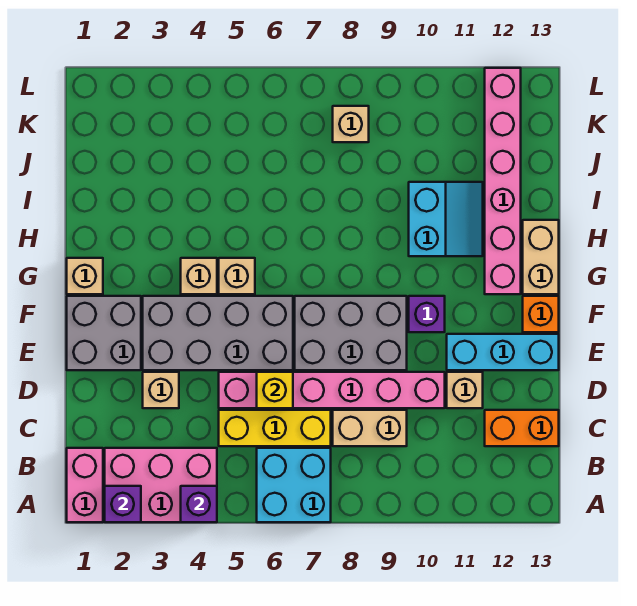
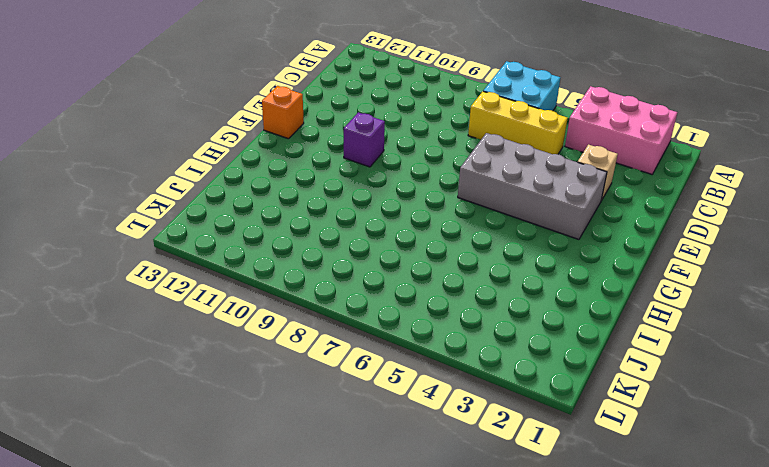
none -> pink 1x2 brick [67,448,103,522]
none -> tan 1x2 brick [333,410,407,446]
none -> orange 1x2 brick [485,410,559,446]

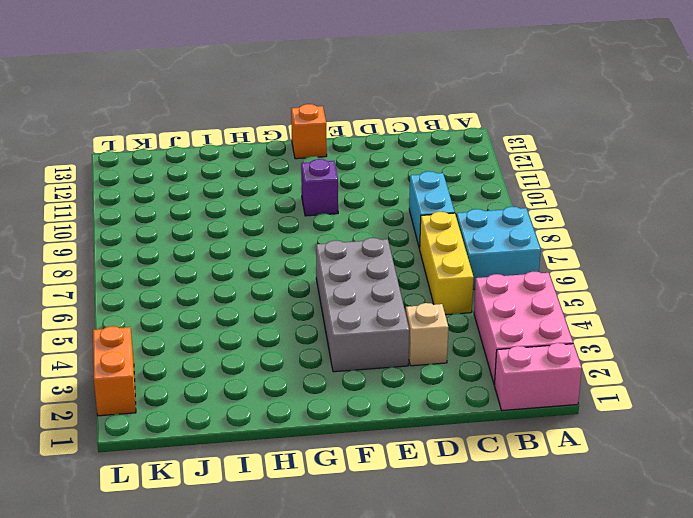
cyan 1x2 brick [409,171,455,248] -> tan 1x2 brick [333,410,407,446]
orange 1x2 brick [93,326,136,416] -> orange 1x2 brick moved to [485,410,559,446]
none -> pink 1x6 brick [219,372,445,408]
none -> tan 1x1 brick [447,372,483,408]
none -> grey 2x2 brick [67,296,141,370]

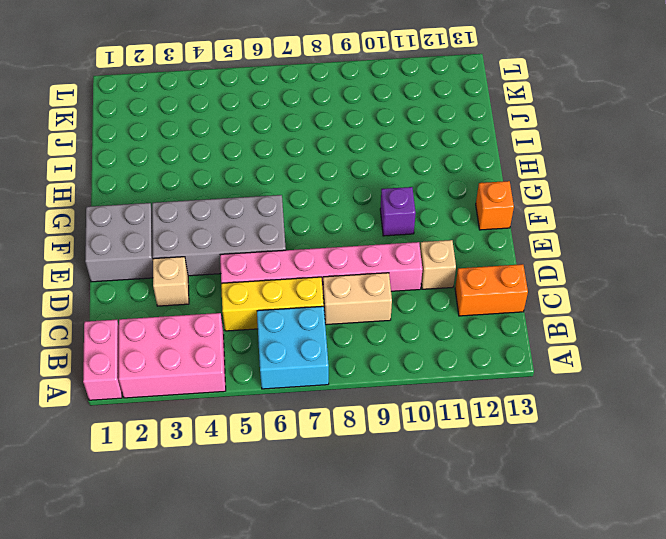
none -> grey 2x3 brick [295,296,407,370]
none -> cyan 1x3 brick [447,334,559,370]
none -> tan 1x1 brick [67,258,103,294]

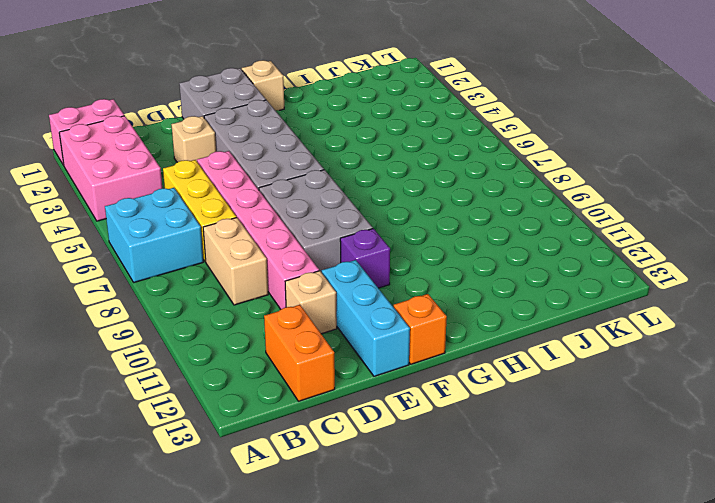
none -> tan 1x1 brick [181,258,217,294]
none -> tan 1x1 brick [219,258,255,294]
none -> pink 1x6 brick [485,68,521,294]

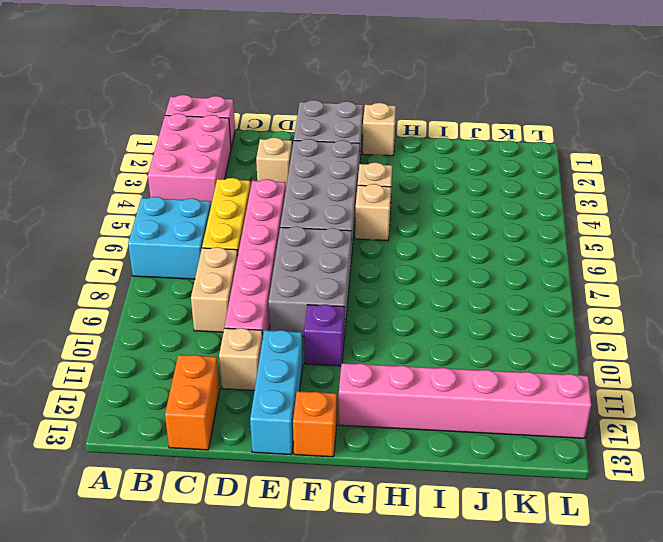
none -> tan 1x2 brick [523,220,559,294]
none -> cyan 2x2 slope [409,182,483,256]
none -> tan 1x1 brick [333,106,369,142]

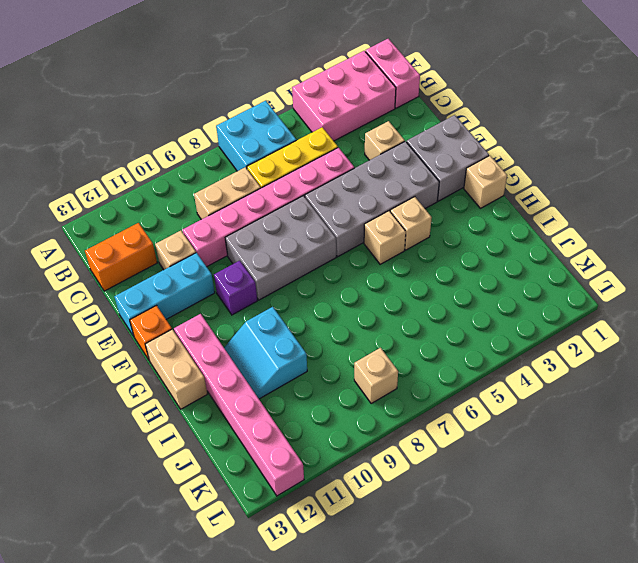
none -> purple 1x1 brick [105,486,141,522]
none -> purple 1x1 brick [181,486,217,522]
none -> yellow 1x1 brick [257,372,293,408]

